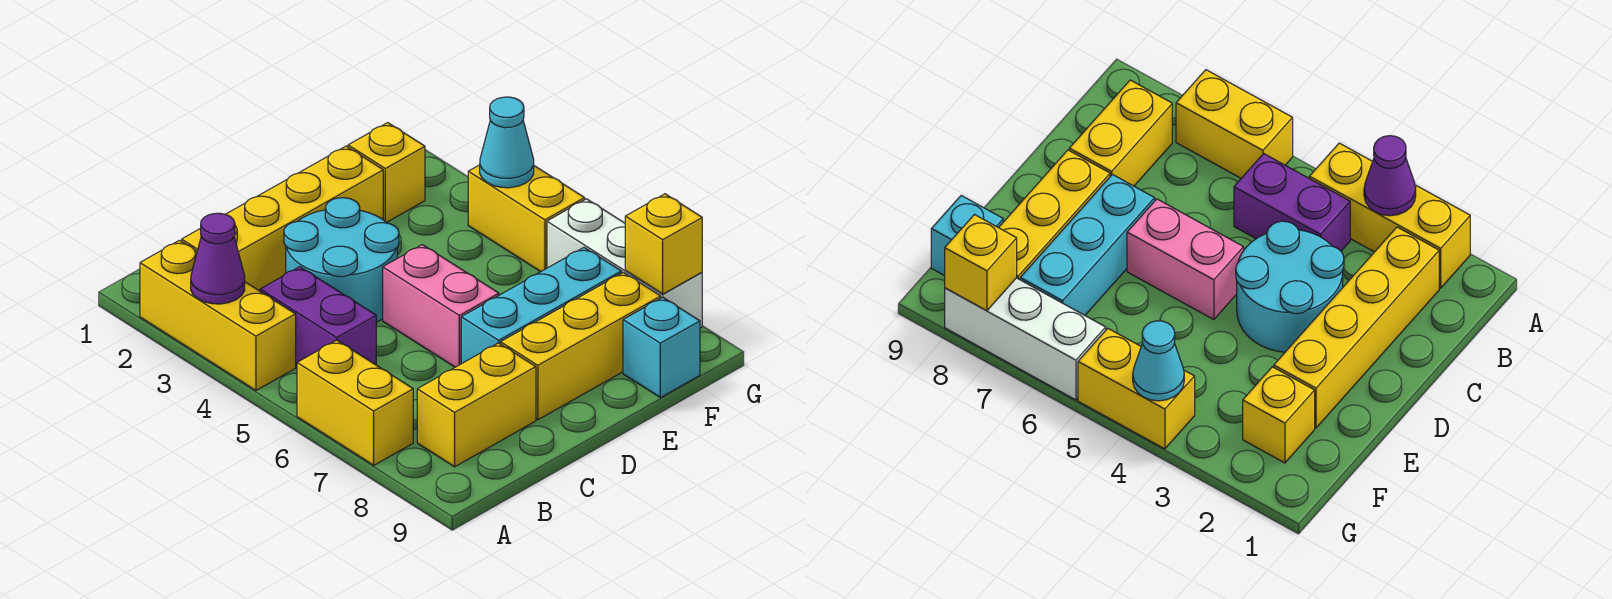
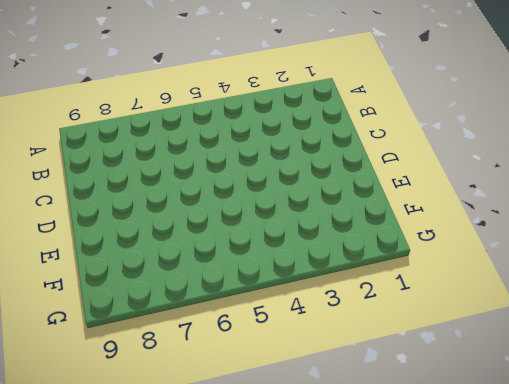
none -> yellow 1x3 brick [140,240,296,390]
none -> yellow 1x2 brick [297,340,413,465]
none -> yellow 1x4 brick [182,146,383,291]

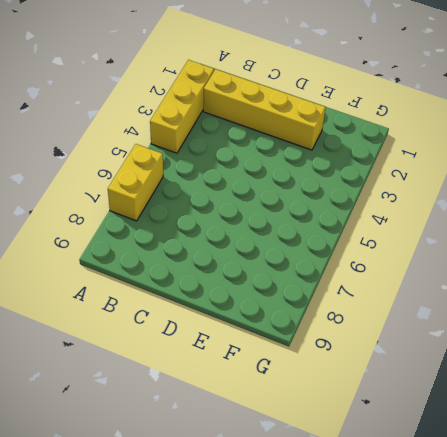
none -> purple 1x2 brick [260,267,376,367]
none -> yellow 1x2 brick [417,343,536,467]
none -> cyan 2x2 round brick [284,198,399,322]

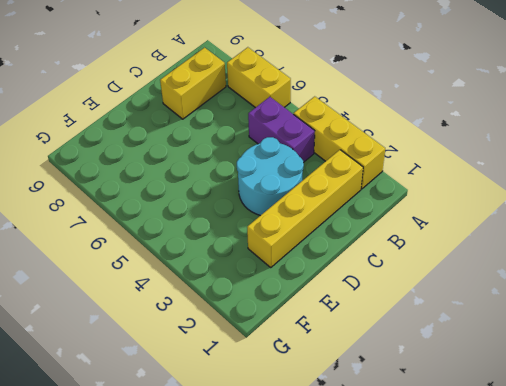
none -> pink 1x2 brick [383,245,499,367]
none -> cyan 1x3 brick [461,248,622,364]
none -> yellow 1x3 brick [501,272,661,420]

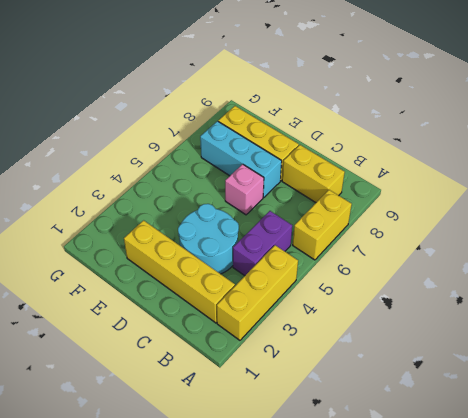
pink 1x1 brick [225,164,264,215] -> pink 1x2 brick [383,245,499,367]
none -> yellow 1x1 brick [348,123,425,222]
none -> cyan 1x1 brick [623,297,700,398]
none -> yellow 1x2 brick [468,165,585,272]

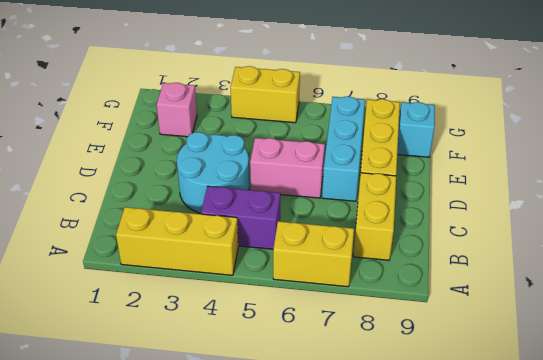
pink 1x1 brick [157,83,197,137] -> yellow 1x1 brick [348,123,425,222]
none -> yellow 1x4 brick [182,146,383,291]
none -> white 1x3 brick [547,199,702,328]
none -> purple 1x1 cone [191,213,245,304]

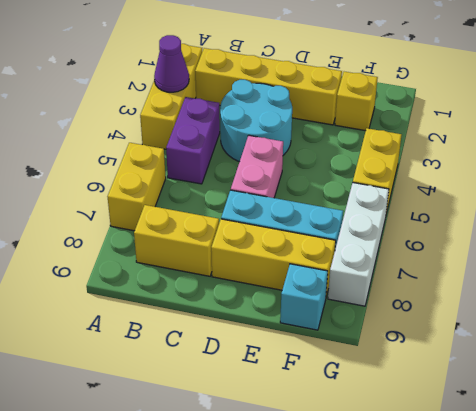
none -> cyan 1x1 cone [480,97,534,188]
none -> yellow 1x1 brick [625,194,702,294]

